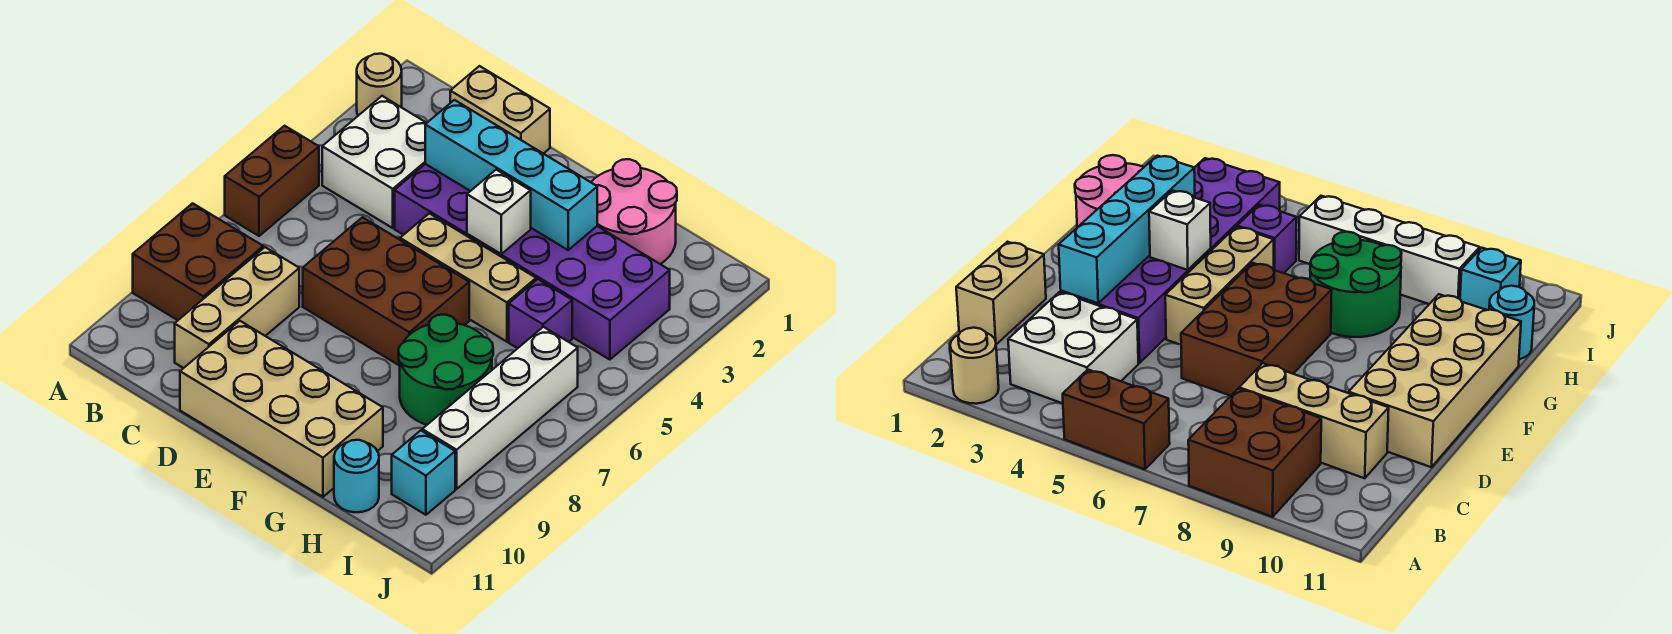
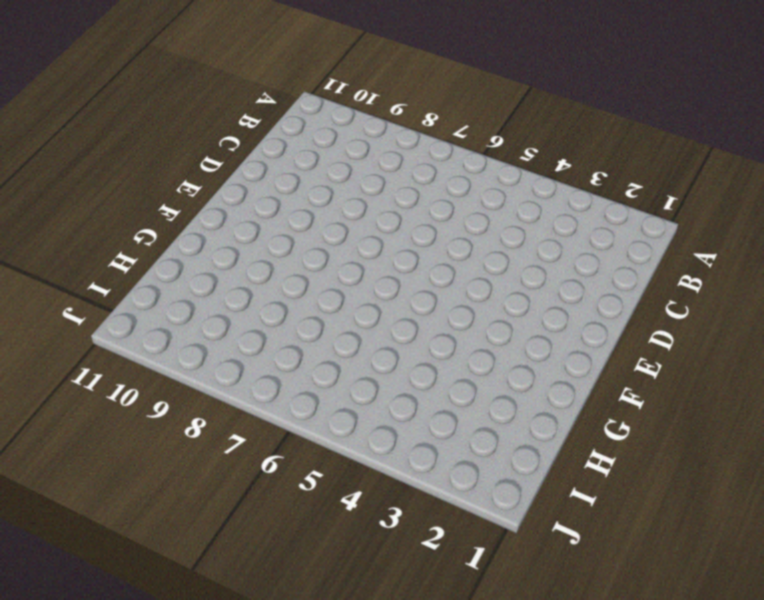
none -> tan 1x1 round brick [357,54,402,116]
none -> brown 1x2 brick [225,126,319,236]
none -> brown 2x2 brick [133,203,263,320]

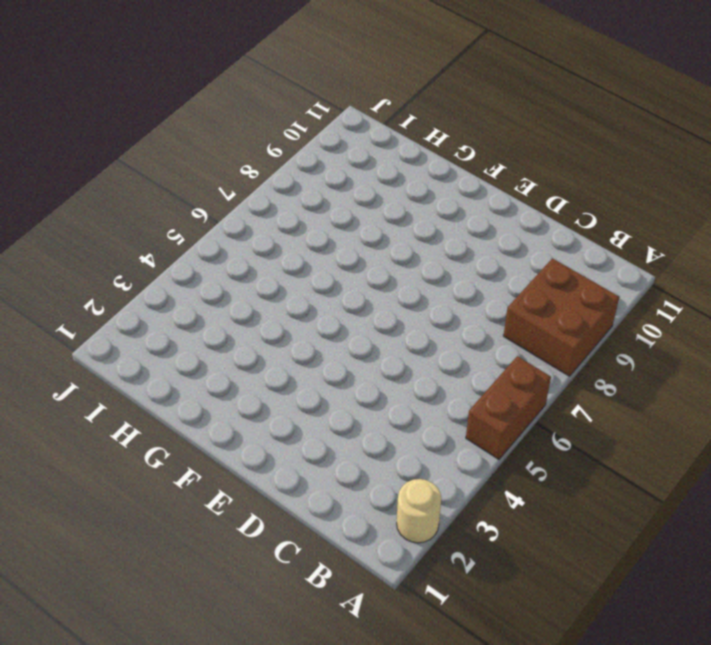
none -> white 2x2 brick [322,96,426,228]
none -> tan 1x2 brick [450,66,550,154]
none -> tan 1x3 brick [175,247,299,368]

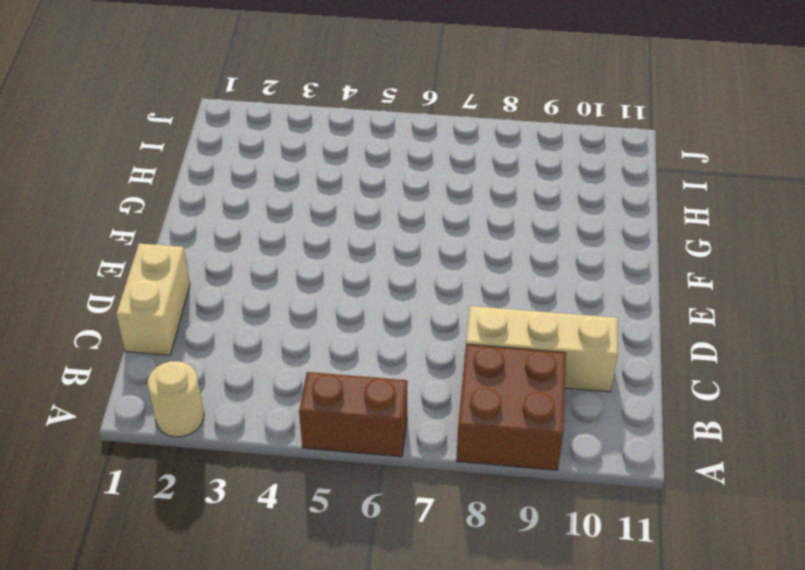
none -> white 2x2 brick [322,96,426,228]
none -> purple 2x6 brick [395,164,670,360]
none -> brown 2x3 brick [303,217,469,366]

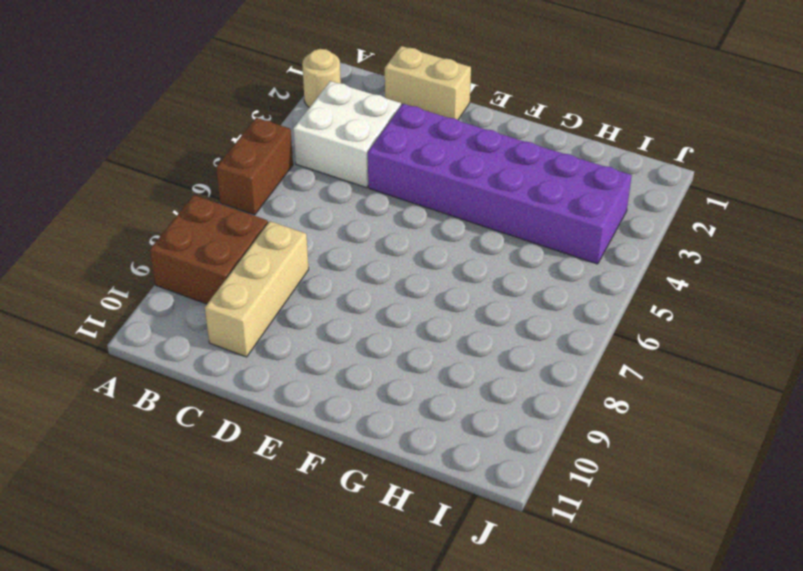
none -> brown 2x3 brick [303,217,469,366]
none -> tan 2x4 brick [180,321,383,497]
none -> tan 1x3 brick [400,213,536,342]

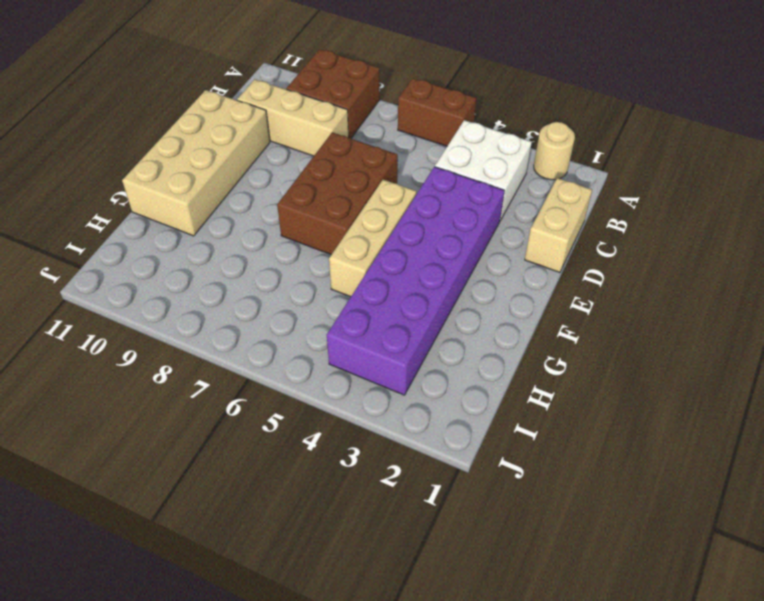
none -> pink 2x2 round brick [591,159,677,264]
none -> green 2x2 round brick [398,315,493,425]
none -> purple 1x1 brick [509,279,572,348]

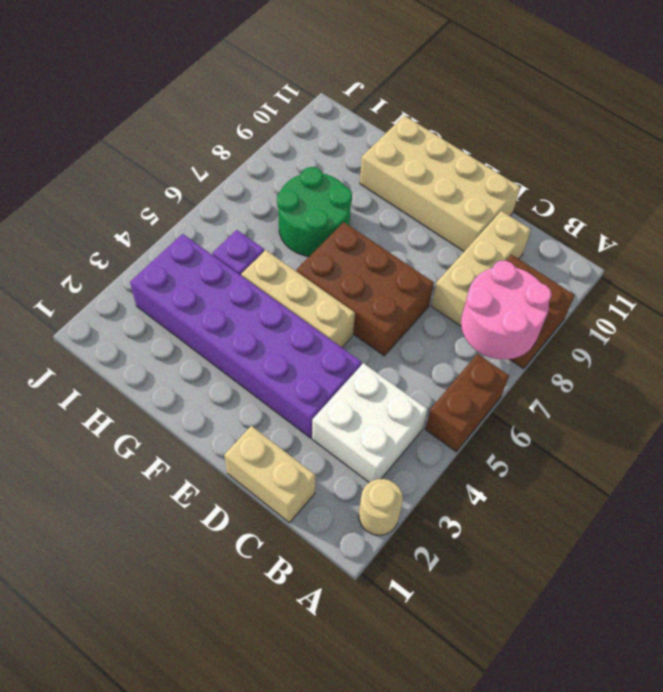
pink 2x2 round brick [461,261,552,359] -> pink 2x2 round brick moved to [591,159,677,264]
none -> cyan 1x1 round brick [334,440,379,512]
none -> white 1x4 brick [422,327,578,489]
none -> cyan 1x1 brick [392,430,455,515]

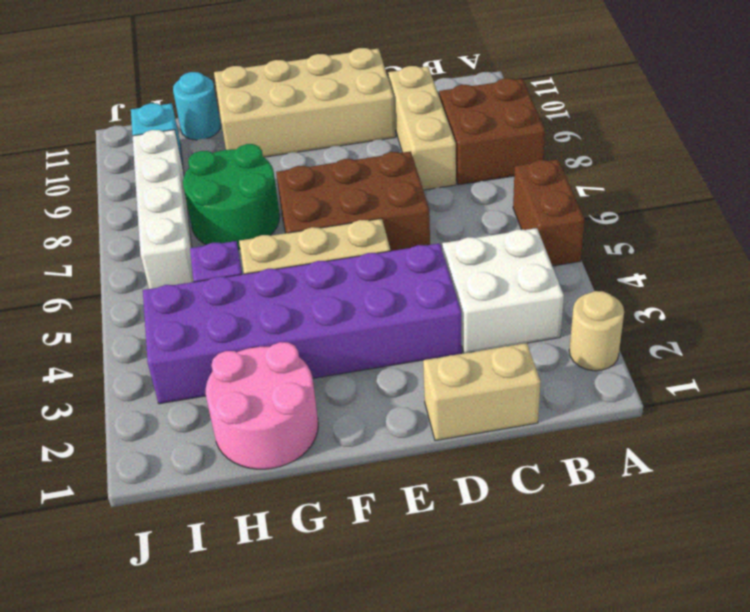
none -> cyan 1x4 brick [425,100,597,250]
none -> white 1x1 brick [467,170,531,254]

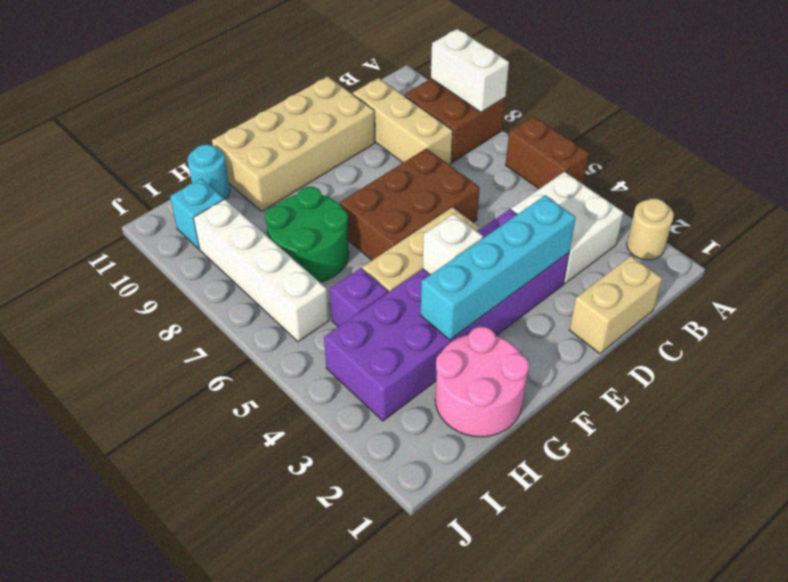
white 1x2 brick [431,29,509,112] -> none

